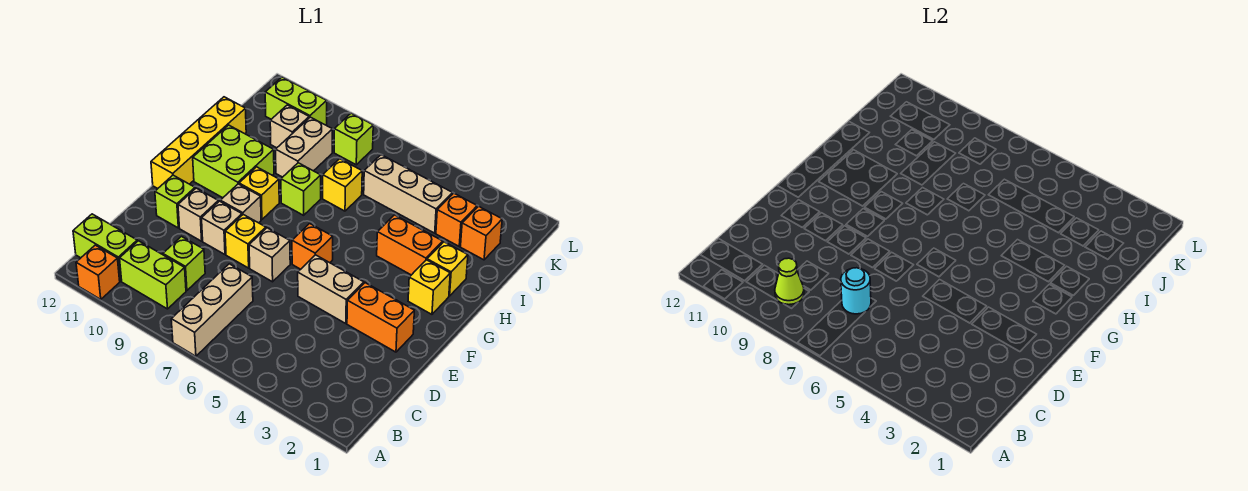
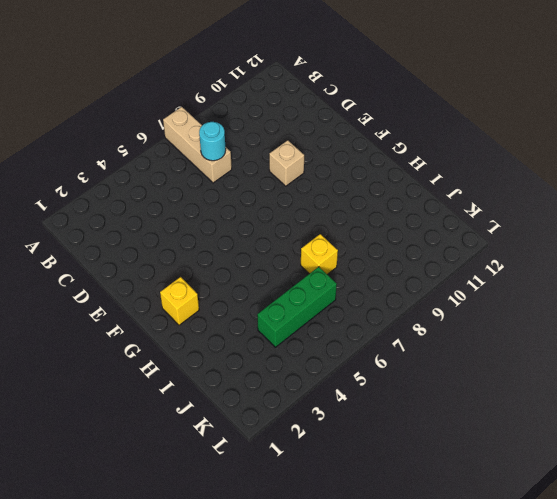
green 1x3 brick [257,267,337,347] -> tan 1x3 brick [364,155,453,233]
none -> orange 1x1 brick [76,245,120,299]
none -> lime 1x2 brick [120,241,186,309]
none -> lime 1x2 brick [73,214,137,281]
none -> lime 1x1 brick [163,237,205,291]

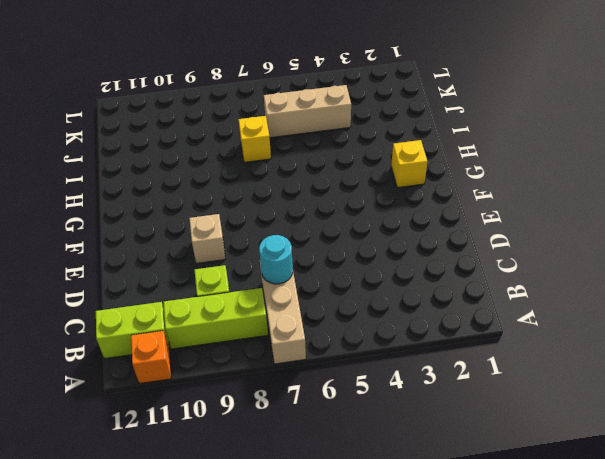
lime 1x3 brick [164,288,268,349] -> lime 1x2 brick [120,241,186,309]
none -> orange 1x2 brick [347,283,414,352]
none -> tan 1x2 brick [298,255,364,324]
none -> tan 1x1 brick [249,228,290,282]
none -> yellow 1x1 brick [225,215,266,268]

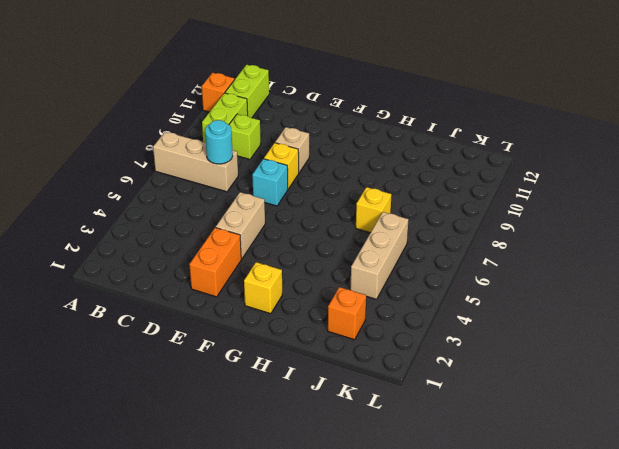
cyan 1x1 brick [252,159,288,206] -> tan 1x1 brick [249,228,290,282]
none -> tan 1x1 brick [178,188,218,241]
none -> lime 1x1 brick [155,175,195,228]
none -> orange 1x1 brick [292,223,333,269]
none -> tan 1x1 brick [220,184,261,223]

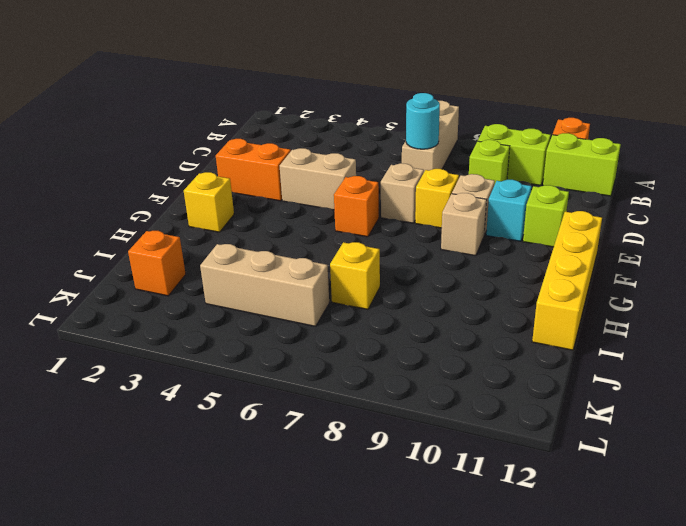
cyan 1x1 brick [486,180,531,241] -> tan 1x1 brick [178,188,218,241]
none -> yellow 1x1 brick [239,167,279,219]
none -> lime 2x2 brick [193,125,274,198]
none -> yellow 1x1 brick [427,242,468,296]
none -> orange 1x2 brick [377,215,443,275]

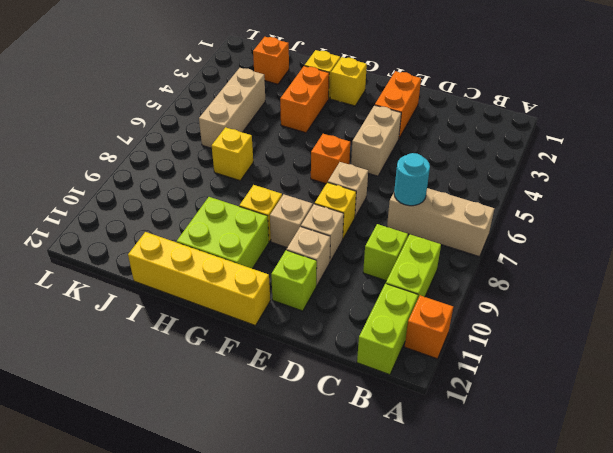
none -> lime 1x1 brick [281,163,321,215]
none -> tan 1x2 brick [276,117,332,177]
none -> orange 1x1 brick [436,193,477,246]
none -> tan 1x1 brick [270,105,309,148]

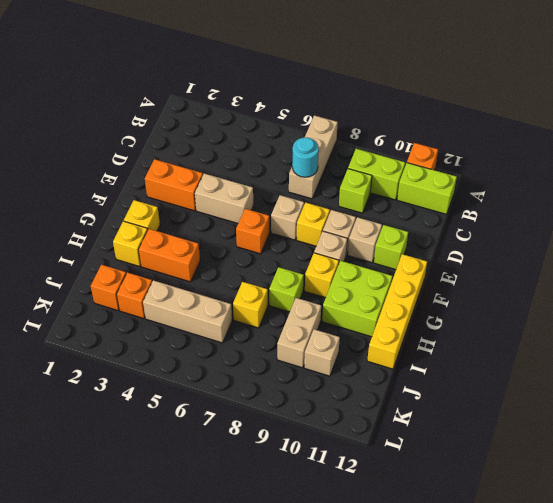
none -> lime 1x1 brick [334,113,373,165]
none -> lime 1x2 brick [265,77,327,125]
none -> lime 1x1 cone [775,258,804,305]

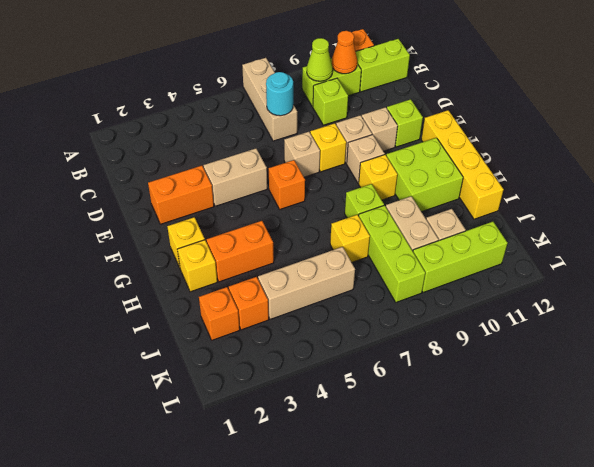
orange 1x1 cone [332,31,357,74] -> none
lime 1x3 brick [359,205,425,302] -> lime 1x1 brick [334,113,373,165]
lime 1x3 brick [413,222,508,292] -> lime 1x2 brick [265,77,327,125]

